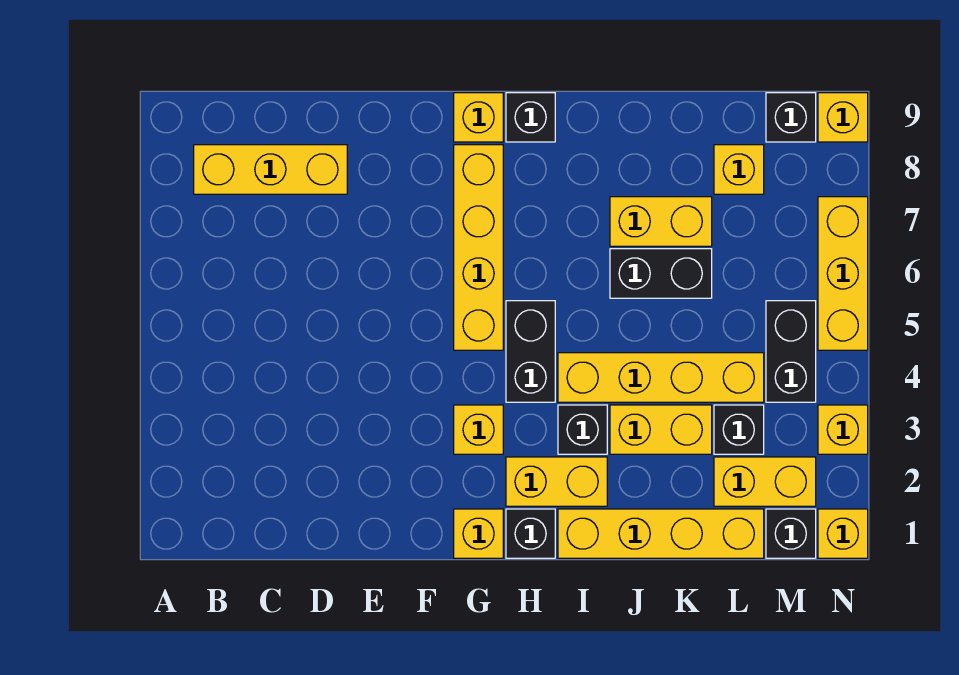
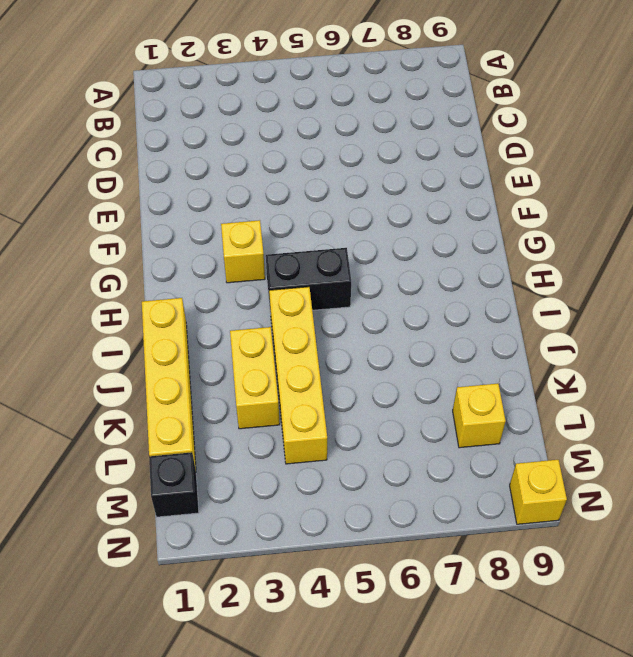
none -> yellow 1x3 brick [194,145,347,194]
none -> yellow 1x1 brick [454,509,503,558]
none -> yellow 1x4 brick [454,145,503,350]

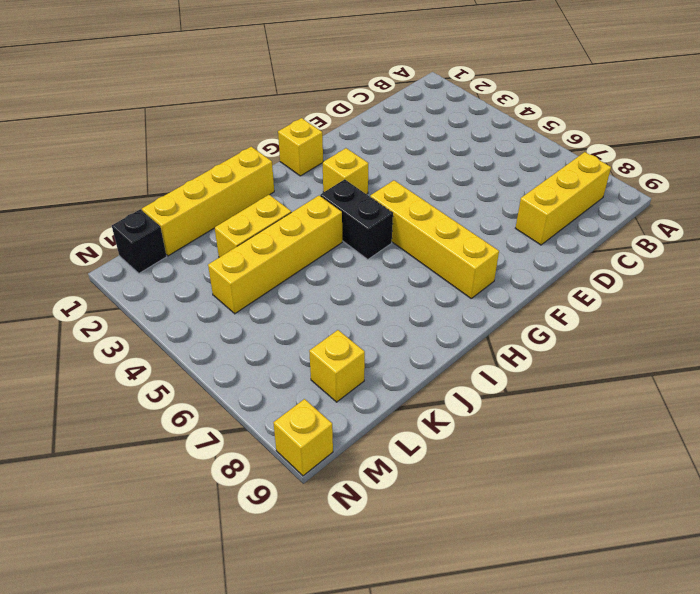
none -> yellow 1x1 brick [454,93,503,142]
none -> black 1x1 brick [506,509,555,558]
none -> yellow 1x2 brick [506,457,607,506]

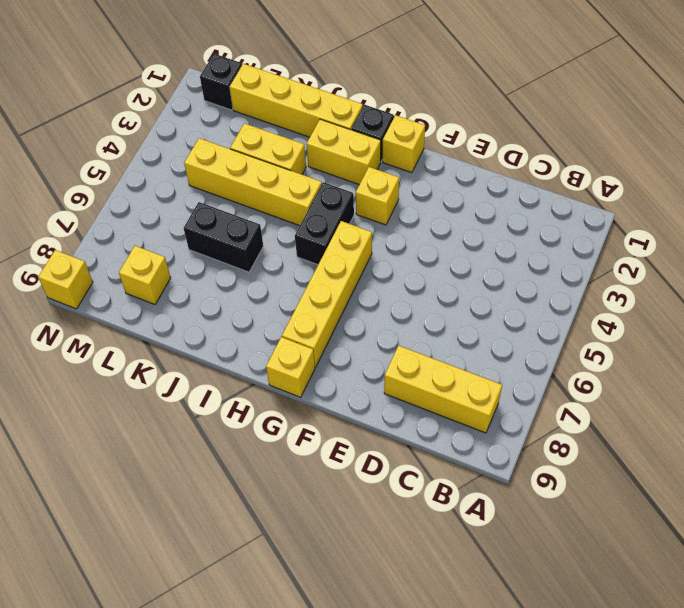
none -> black 1x1 brick [506,93,555,142]
none -> black 1x1 brick [558,405,607,454]
none -> yellow 1x2 brick [610,197,712,246]

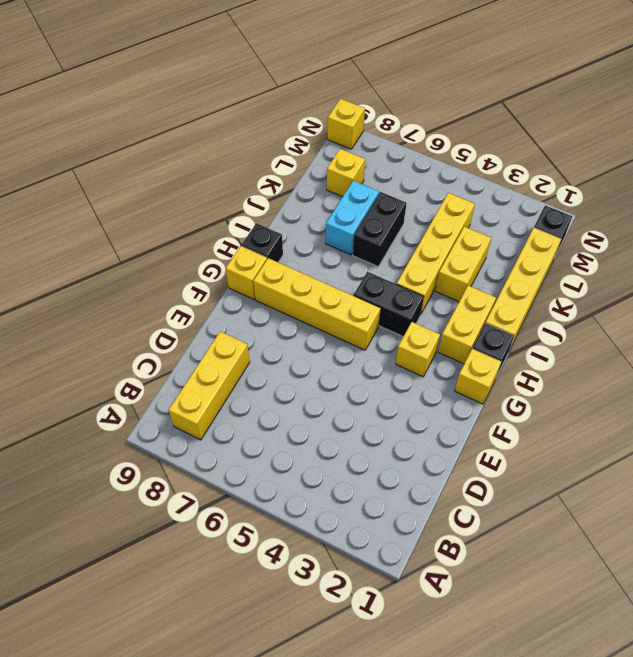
cyan 1x2 brick [326,181,379,255] -> yellow 1x2 brick [610,197,712,246]
none -> black 1x1 brick [558,405,607,454]
none -> yellow 1x2 brick [714,457,816,506]
none -> black 1x1 brick [714,405,764,454]

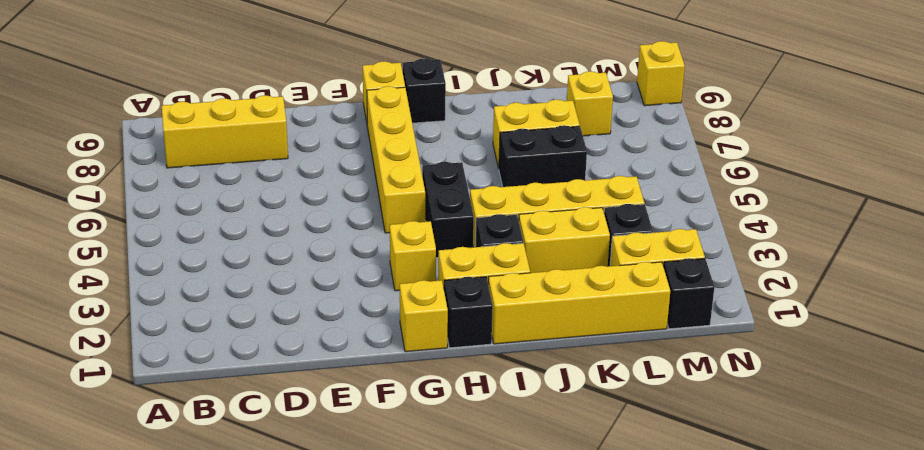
none -> black 1x2 brick [766,301,816,402]
none -> black 1x1 brick [766,93,816,142]
none -> yellow 1x1 brick [818,509,868,558]

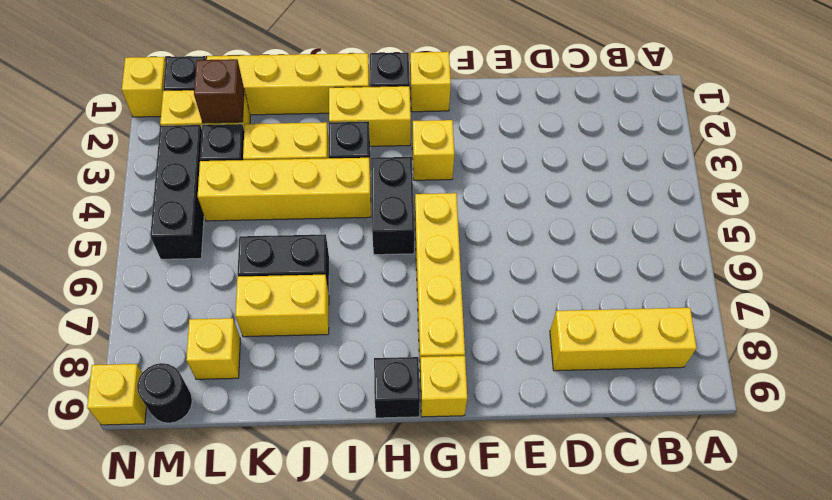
brown 1x1 brick [194,59,244,123] -> none
black 1x3 brick [150,125,204,259] -> black 1x2 brick [766,301,816,402]
black 1x1 round brick [137,363,192,423] -> black 1x1 brick [766,93,816,142]
none -> yellow 1x1 brick [818,405,868,454]
none -> yellow 1x3 brick [818,197,868,350]

